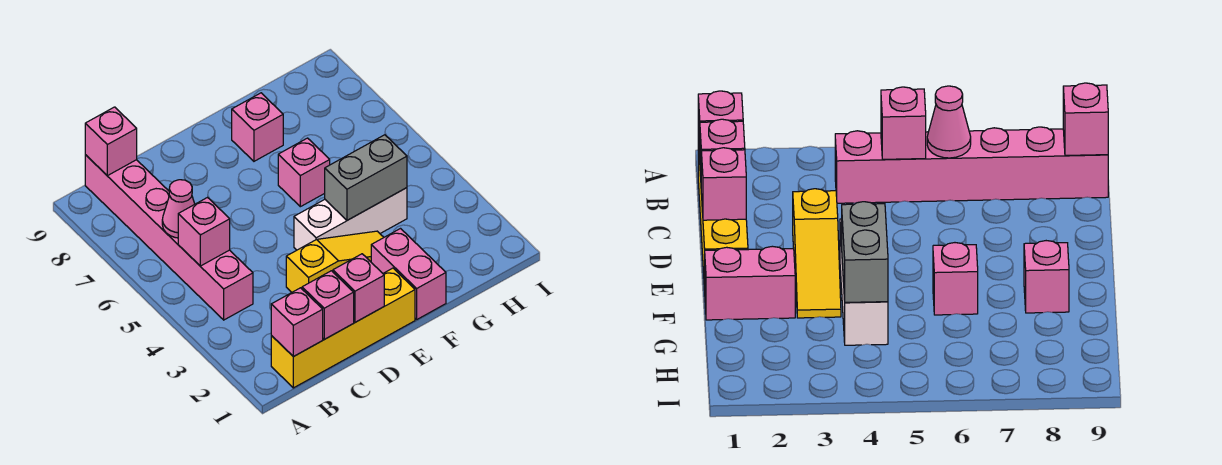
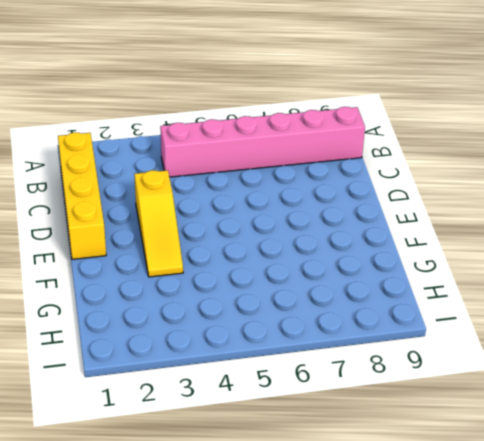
none -> white 1x3 brick [294,188,407,250]
none -> pink 1x2 brick [371,229,446,319]
none -> pink 1x1 brick [278,138,330,207]

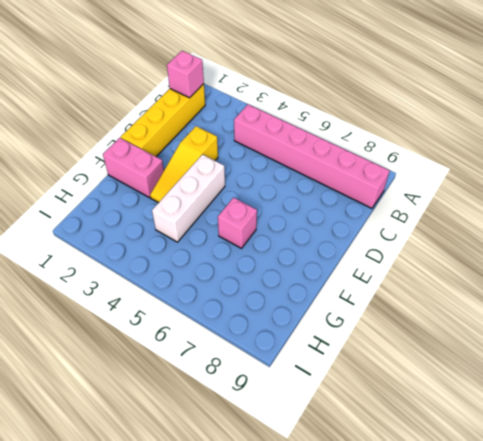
none -> pink 1x1 brick [232,93,283,161]
none -> pink 1x1 brick [178,197,230,266]
none -> pink 1x1 cone [162,180,195,238]

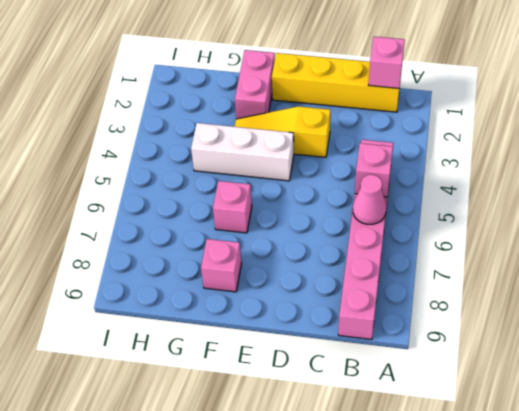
none -> pink 1x1 brick [85,107,137,176]
none -> pink 1x1 brick [302,271,354,339]
none -> pink 1x1 brick [333,254,384,322]

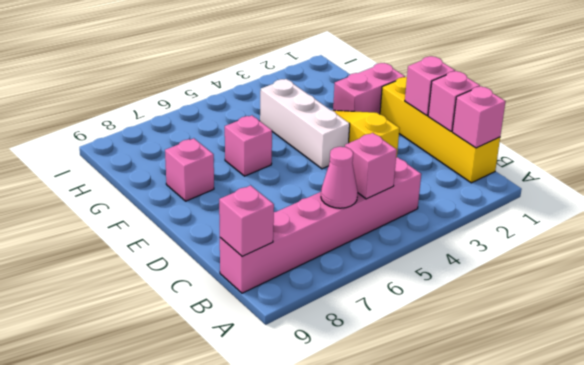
none -> grey 1x2 brick [325,135,407,220]

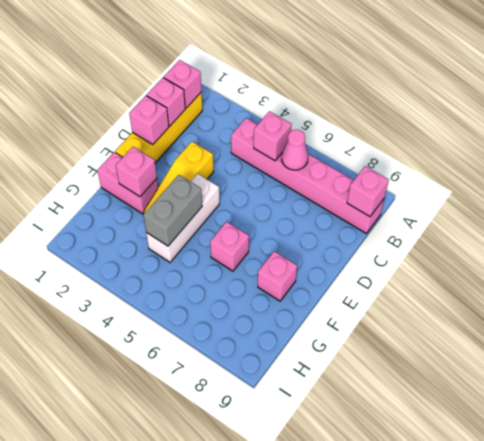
pink 1x1 brick [116,147,157,197] -> none

